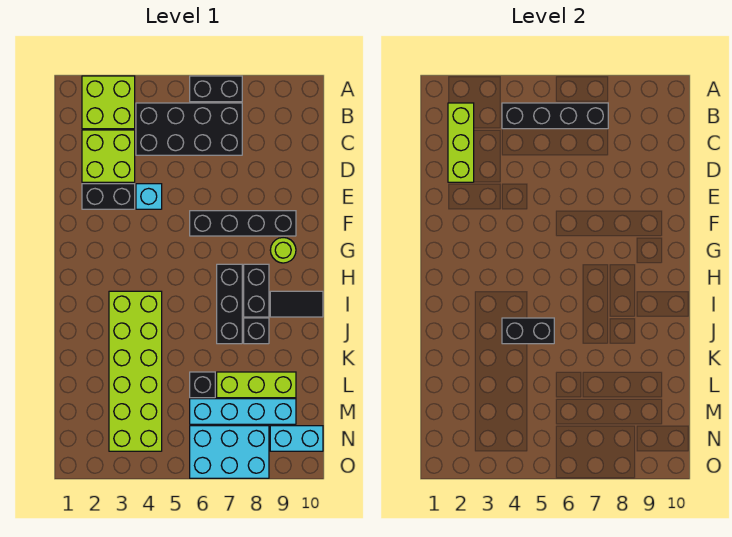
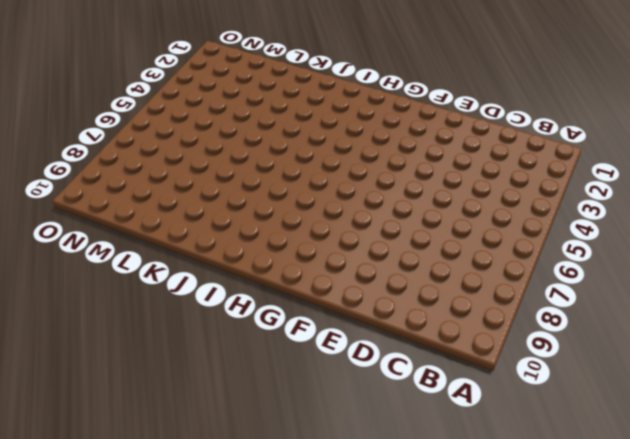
none -> lime 2x2 brick [82,76,135,129]
none -> black 1x2 brick [190,76,242,102]
none -> black 2x4 brick [136,103,242,155]

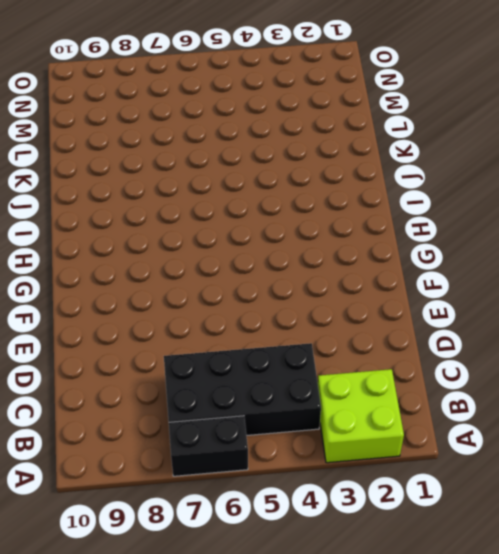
none -> lime 2x2 brick [82,130,135,182]
none -> black 1x2 brick [82,184,135,209]
none -> cyan 1x1 brick [136,184,162,209]

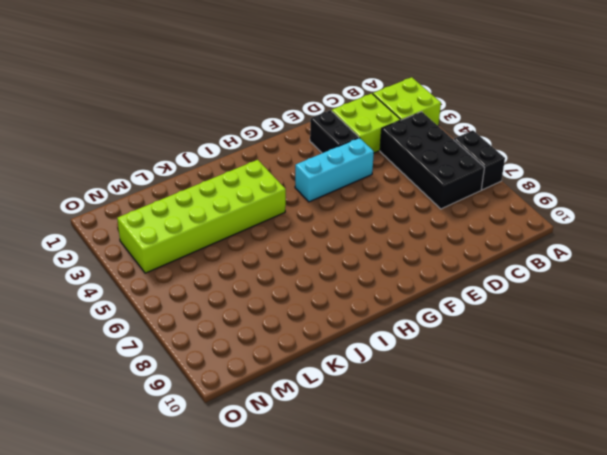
cyan 1x3 brick [295,138,374,202] -> cyan 1x1 brick [136,184,162,209]
none -> black 1x4 brick [190,211,296,236]
none -> lime 1x1 round brick [270,238,296,263]
none -> black 1x3 brick [217,264,242,344]

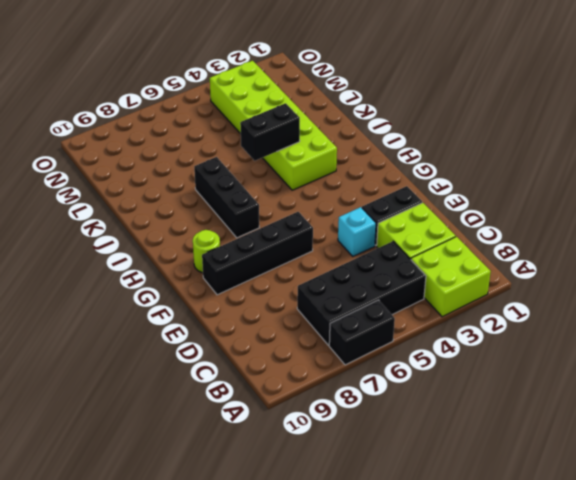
none -> black 1x2 brick [244,264,269,317]
none -> black 1x2 tile [270,291,323,317]
none -> black 1x1 brick [244,318,269,344]

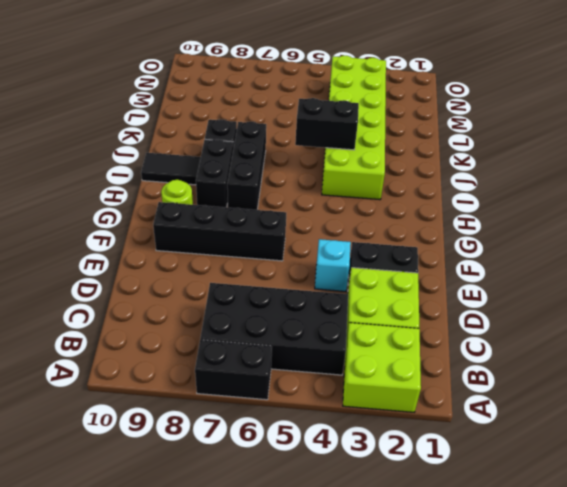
none -> black 1x1 brick [190,372,215,398]
none -> lime 1x3 brick [217,372,296,398]
none -> cyan 1x4 brick [190,399,296,424]

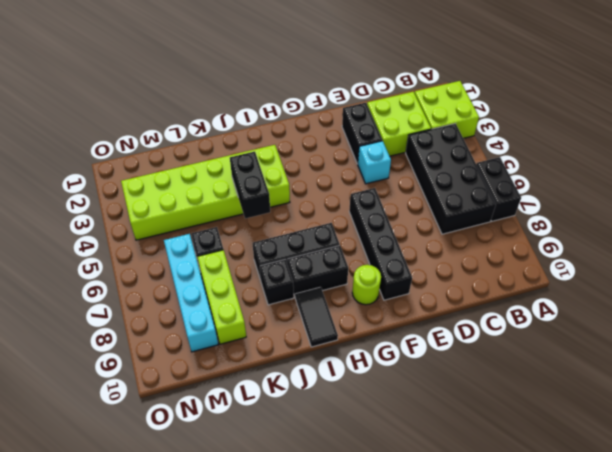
none -> cyan 2x3 brick [190,426,269,478]
none -> cyan 1x2 brick [270,426,323,451]
none -> lime 1x3 brick [448,103,474,182]

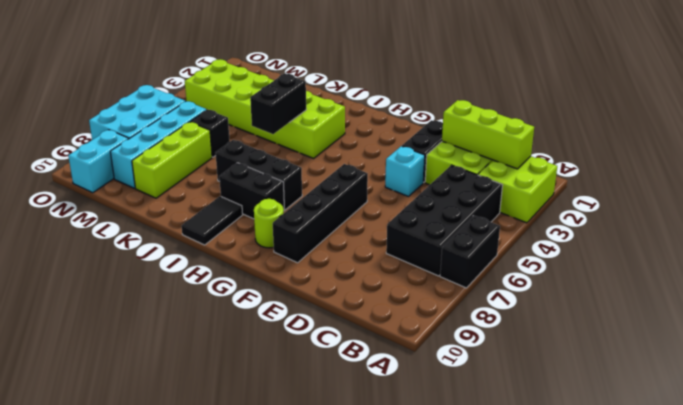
none -> black 1x1 brick [244,318,269,344]
none -> black 1x4 brick [502,103,608,129]

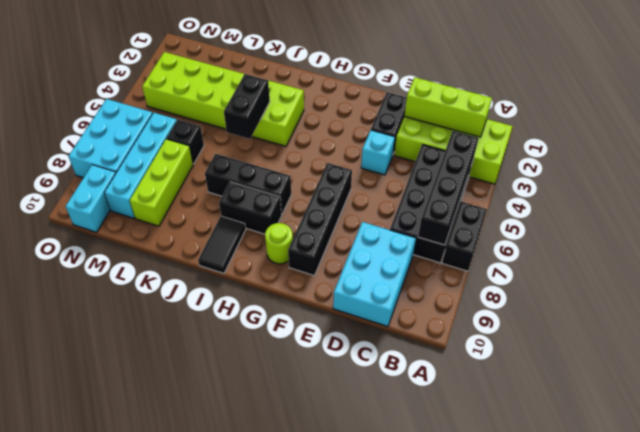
cyan 2x3 brick [333,222,416,326] -> none
none -> black 1x1 brick [244,318,269,344]

